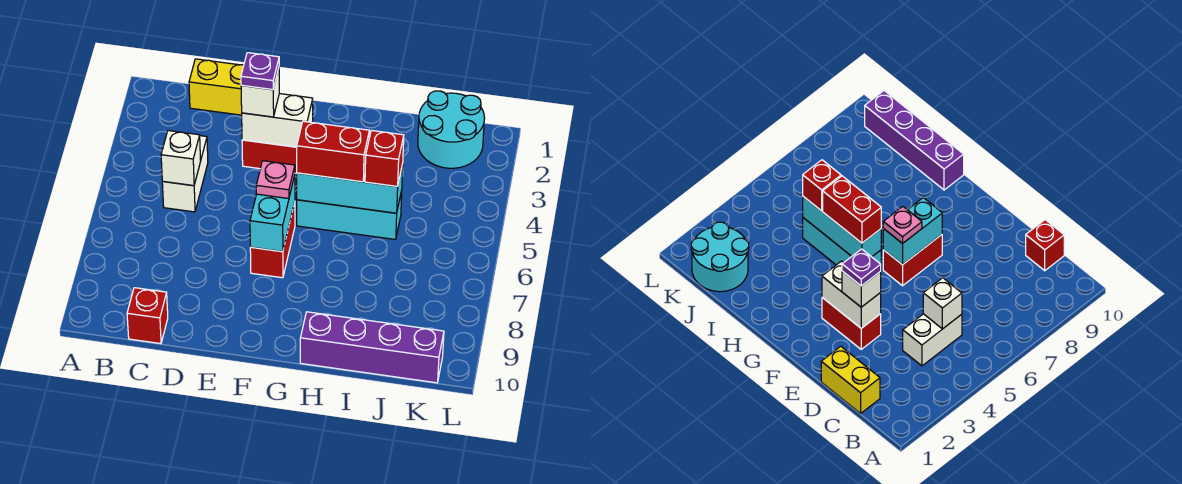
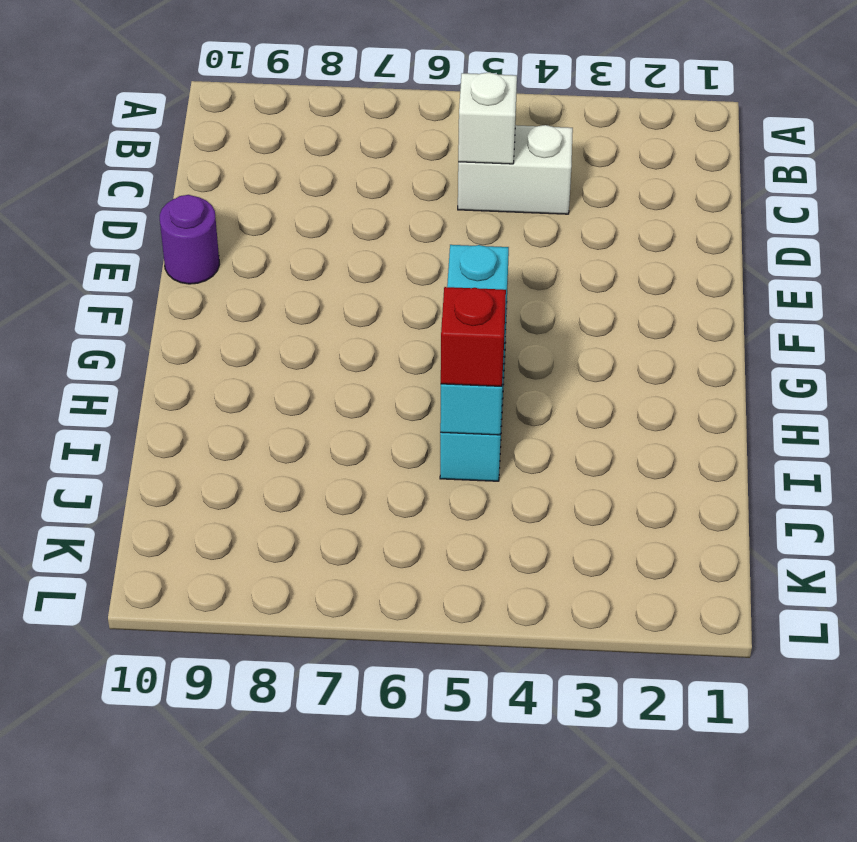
purple 1x1 round brick [160,195,219,284] -> none
none -> yellow 1x2 brick [189,59,244,115]
none -> red 1x1 brick [127,288,168,344]
none -> red 1x2 brick [242,140,297,174]

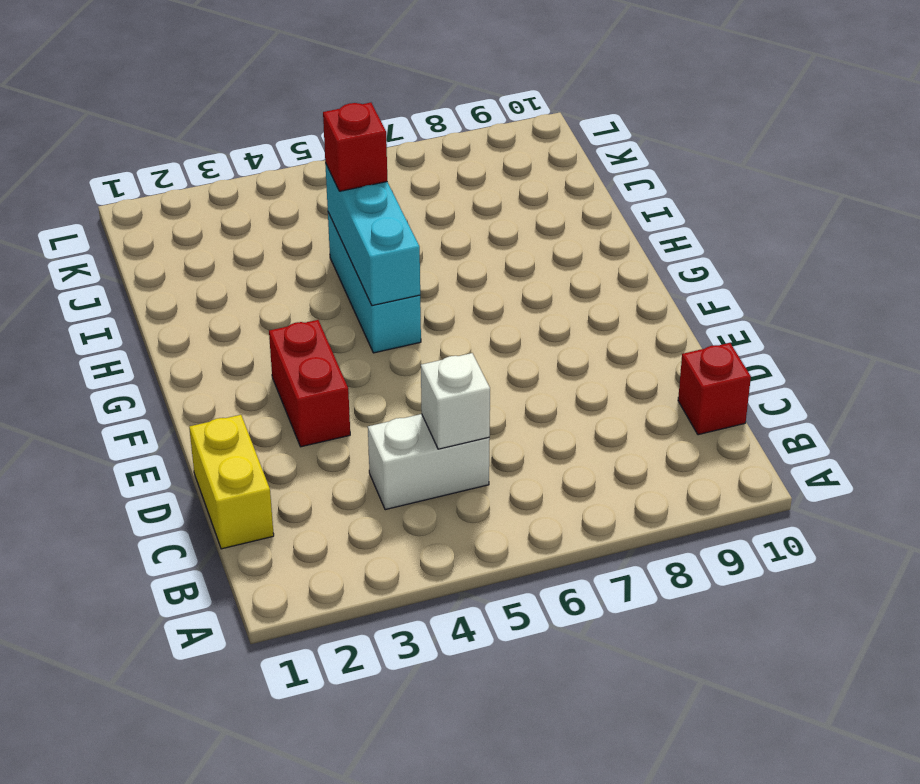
none -> red 1x2 brick [250,202,295,278]
none -> purple 1x4 brick [300,312,444,383]
none -> cyan 2x2 round brick [418,91,485,168]

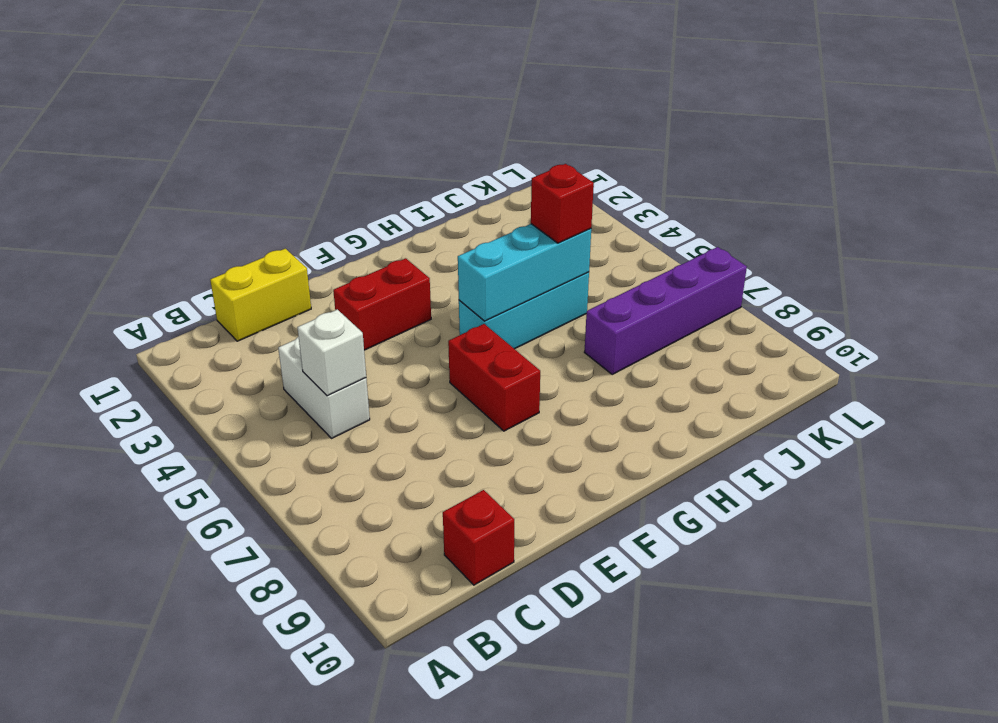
purple 1x4 brick [584,247,747,374] -> purple 1x4 brick moved to [300,312,444,383]
none -> cyan 2x2 round brick [418,91,485,168]
none -> white 1x2 brick [242,94,313,147]
none -> cyan 1x2 brick [250,175,295,252]

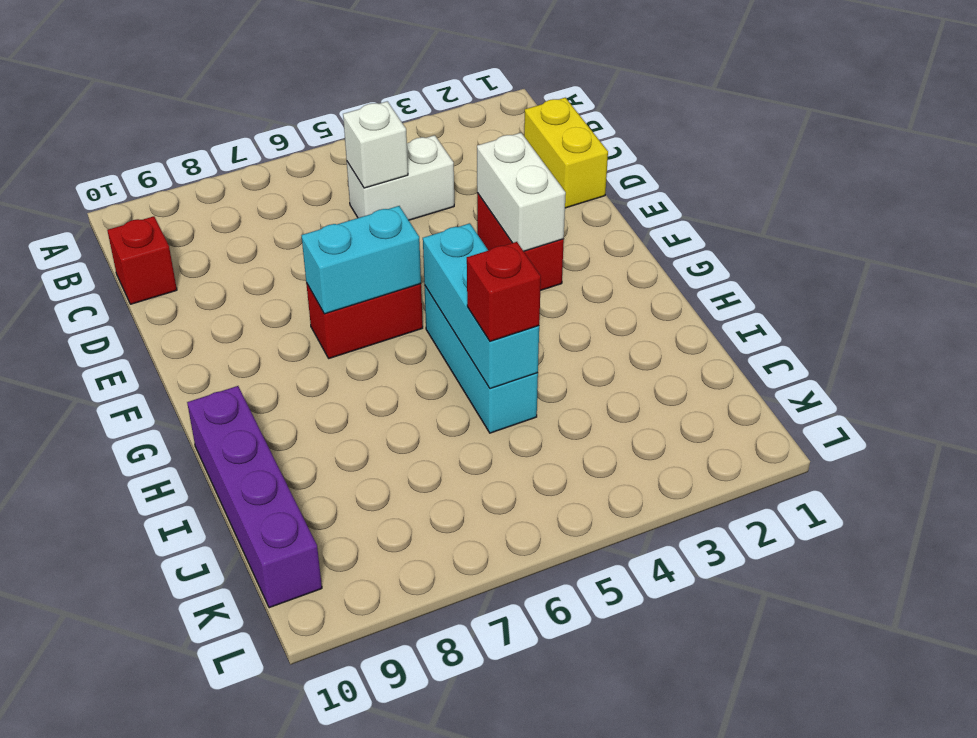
none -> cyan 2x2 round brick [418,91,485,168]
none -> white 1x1 brick [241,69,279,117]
none -> pink 1x1 plate [256,161,295,199]

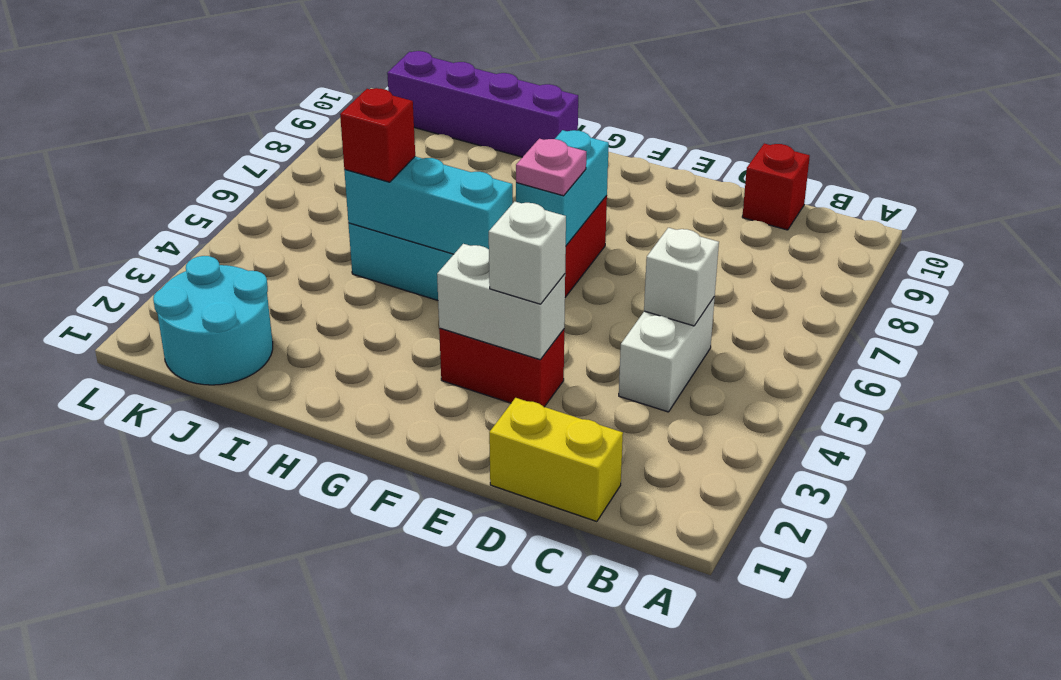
none -> red 1x2 brick [297,121,369,182]
none -> purple 1x1 plate [241,53,279,90]

